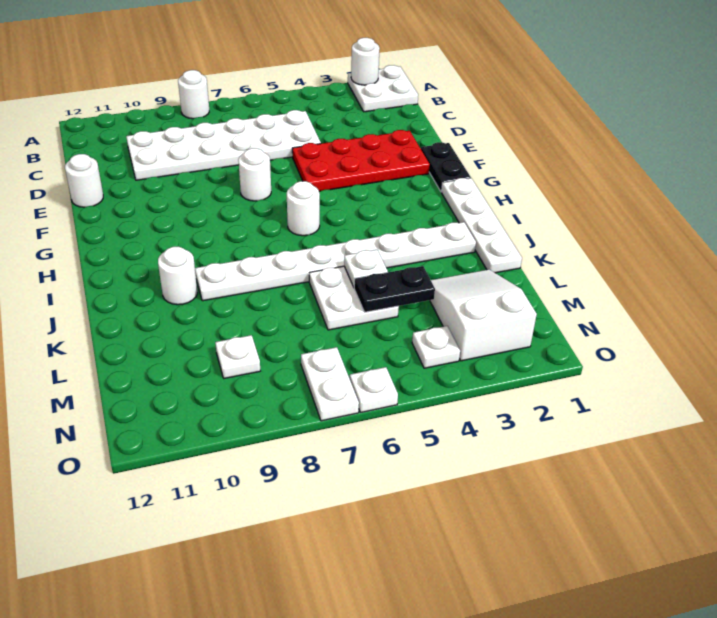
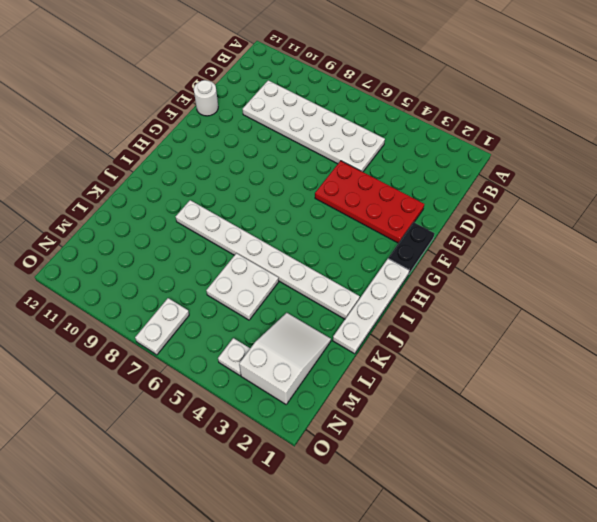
none -> white 2x2 plate [348,65,418,112]
none -> white 1x1 round brick [178,70,209,119]
none -> white 1x1 round brick [238,148,271,201]

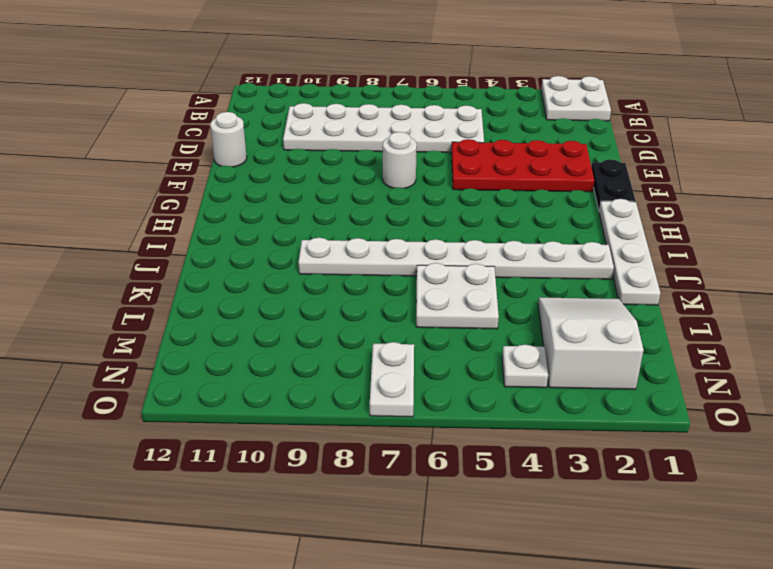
none -> white 1x1 round brick [178,70,209,119]
none -> white 1x1 round brick [287,181,320,236]
none -> white 1x1 round brick [158,247,197,305]

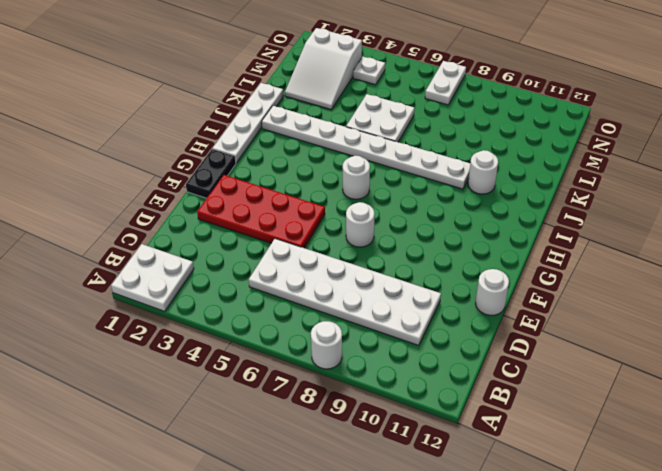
none -> white 1x1 plate [215,335,260,378]
none -> white 1x1 plate [350,367,398,412]
none -> white 1x1 round brick [351,38,380,85]

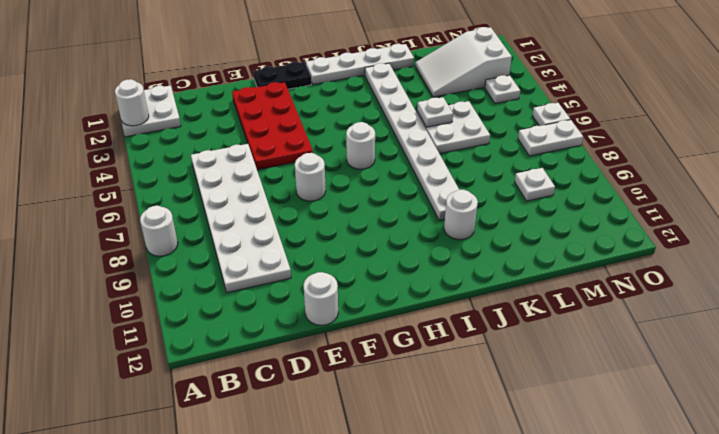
none -> black 1x2 plate [354,266,435,312]

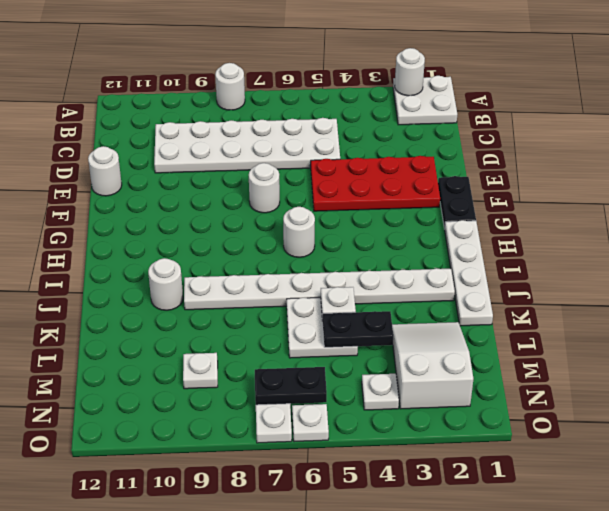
black 1x2 plate [255,367,327,405] -> none

